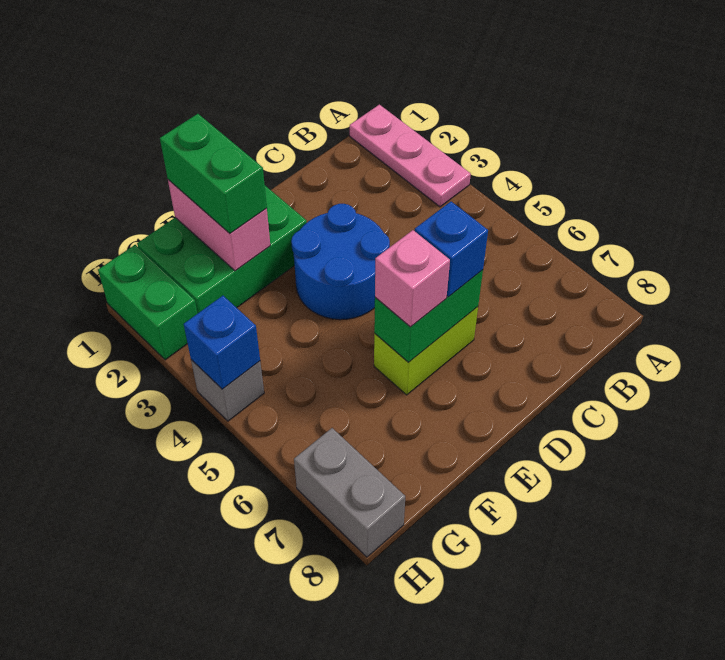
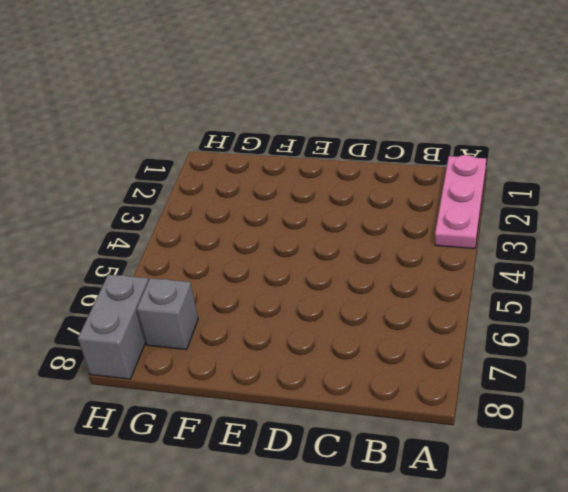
grey 1x1 brick [137,278,198,350] -> grey 1x1 brick moved to [191,360,264,421]
none -> blue 2x2 round brick [291,204,390,320]
none -> lime 1x2 brick [374,307,478,395]
none -> green 2x3 brick [137,186,307,314]

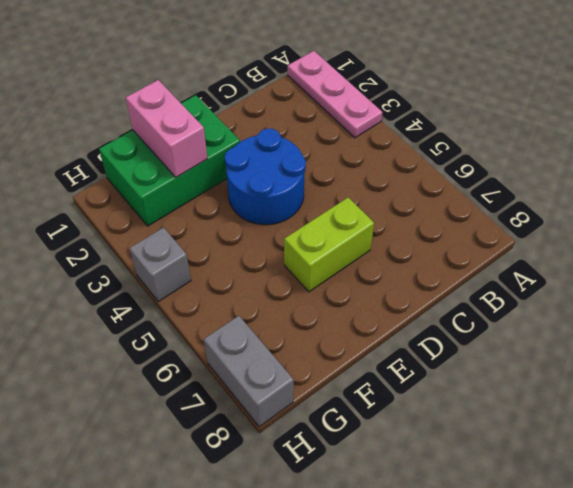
none -> green 1x2 brick [98,245,197,360]
none -> green 1x2 brick [374,270,483,363]
none -> blue 1x1 brick [184,296,260,389]

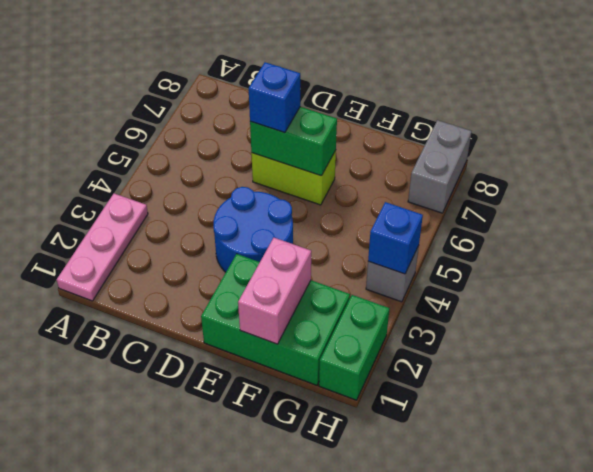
none -> pink 1x1 brick [375,230,450,327]
none -> green 1x2 brick [160,114,267,233]

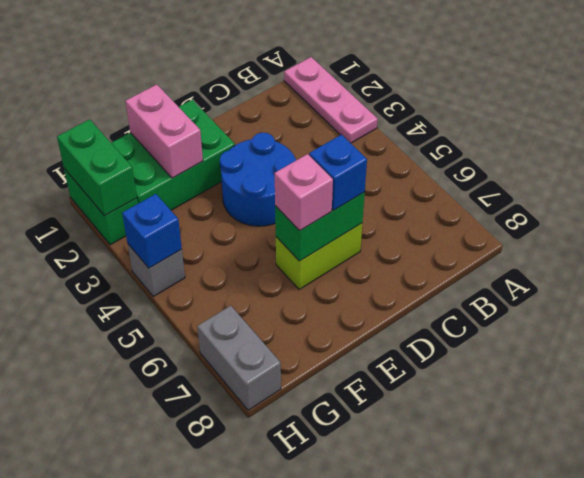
green 1x2 brick [57,119,137,216] -> green 1x2 brick moved to [160,114,267,233]

